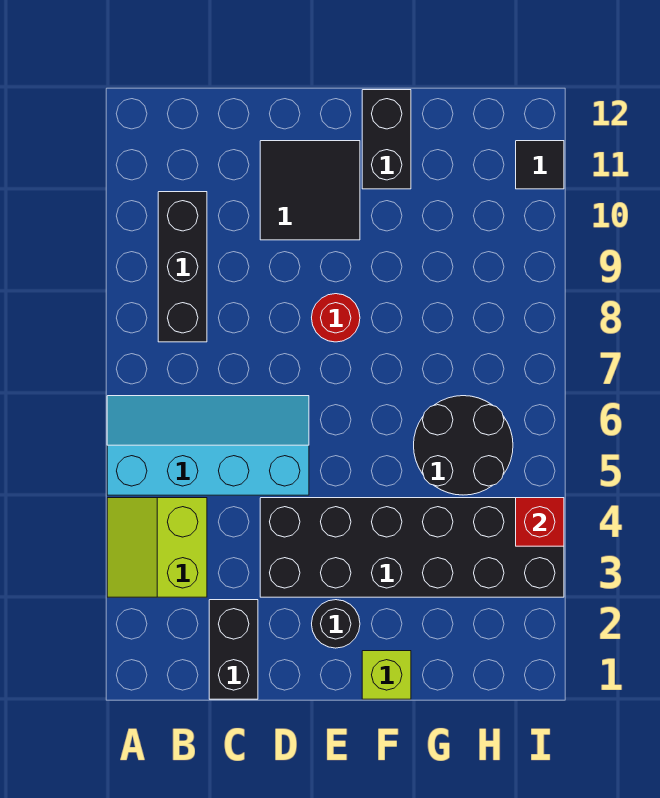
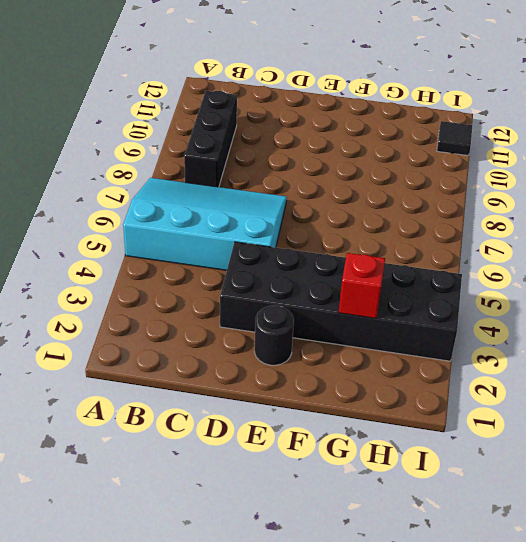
cyan 3x4 slope [123,178,287,270] -> cyan 2x4 slope [107,396,309,495]
red 1x1 brick [339,253,385,319] -> red 1x1 brick moved to [516,498,564,546]
none -> lime 2x2 slope [107,498,207,597]
none -> black 1x2 brick [209,600,258,699]
none -> black 2x2 tile [260,141,360,240]

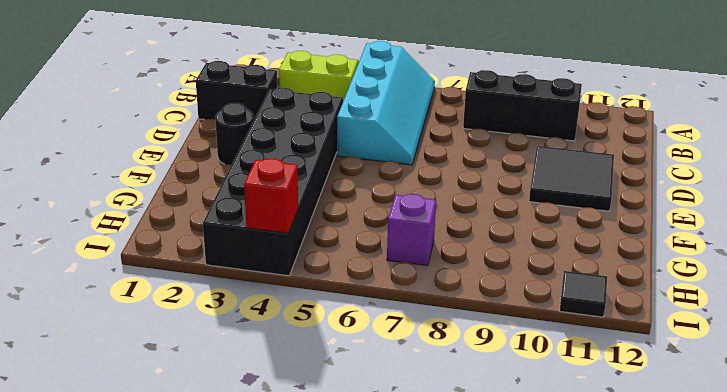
purple 1x1 brick [387,194,436,266] -> none
none -> red 1x1 round brick [312,294,360,342]
none -> lime 1x1 brick [362,651,411,699]
none -> black 1x2 brick [362,90,411,189]

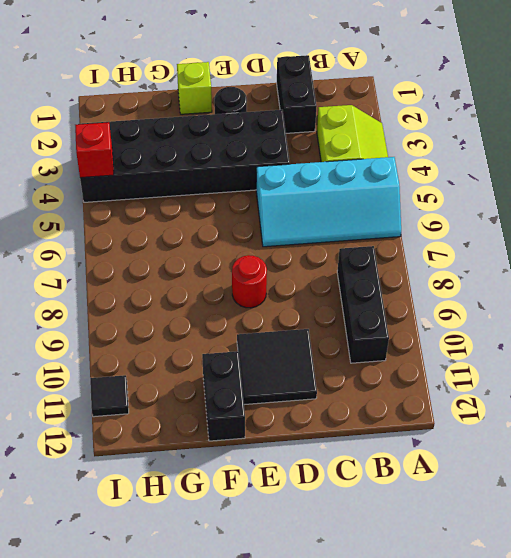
none -> black 2x2 round brick [414,396,513,495]

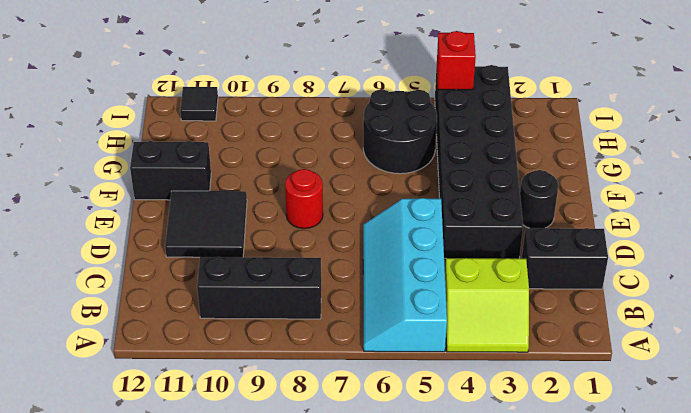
none -> lime 1x1 brick [362,651,411,699]

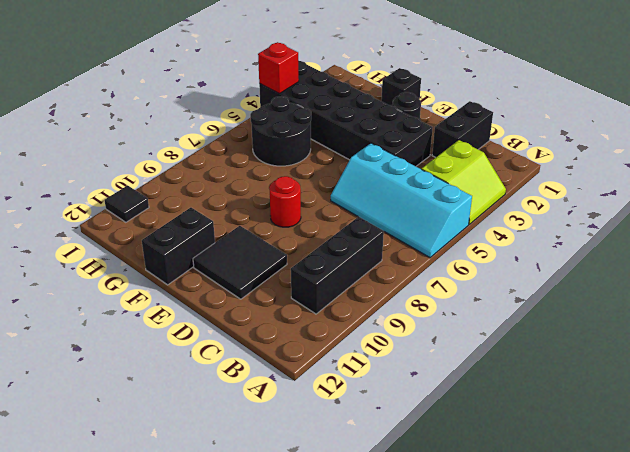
black 1x1 brick [381,68,421,106] -> lime 1x1 brick [362,651,411,699]

